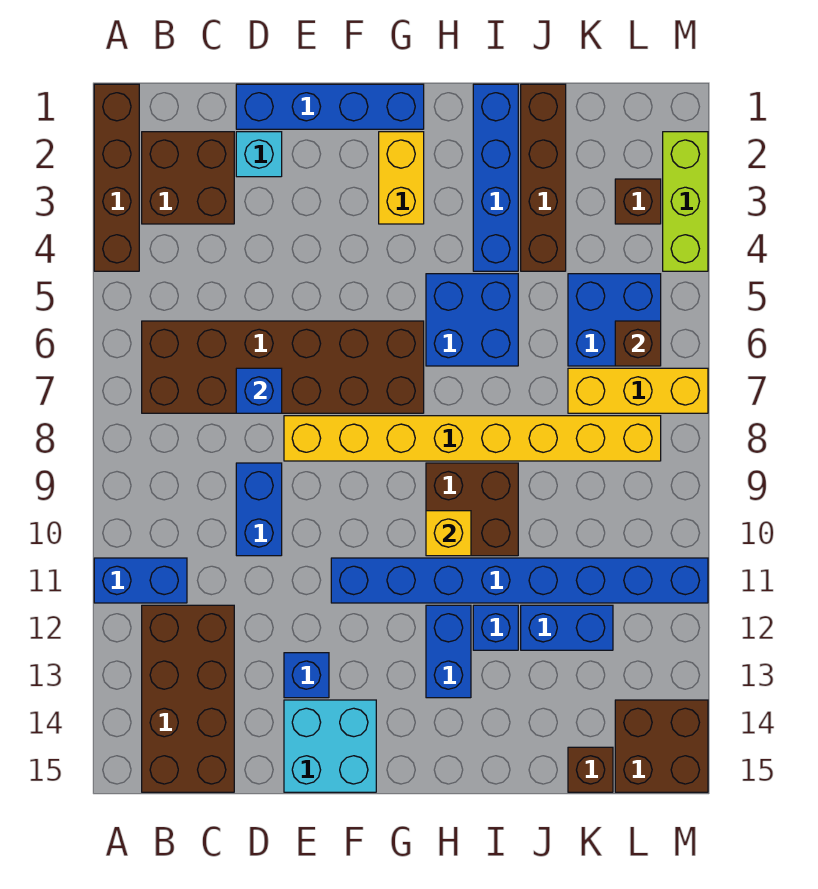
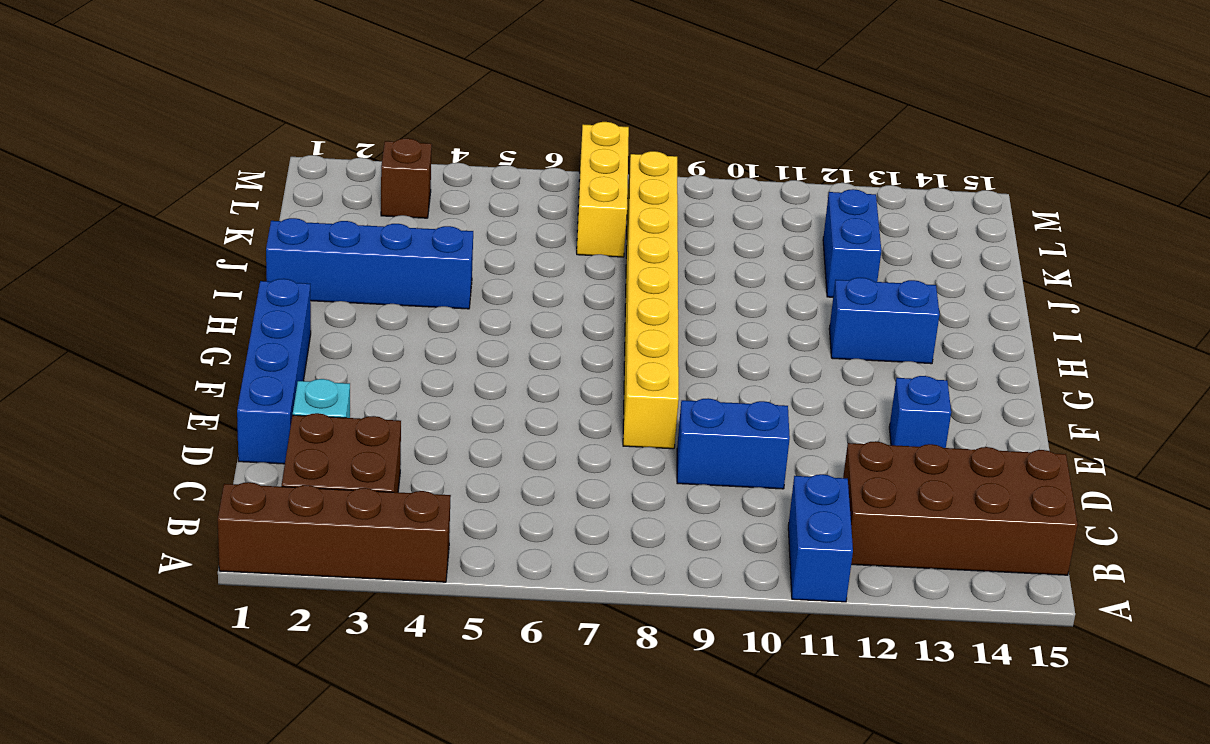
none -> brown 2x6 brick [142,321,424,413]
none -> cyan 2x2 brick [284,700,376,792]
none -> blue 1x8 brick [331,558,708,603]

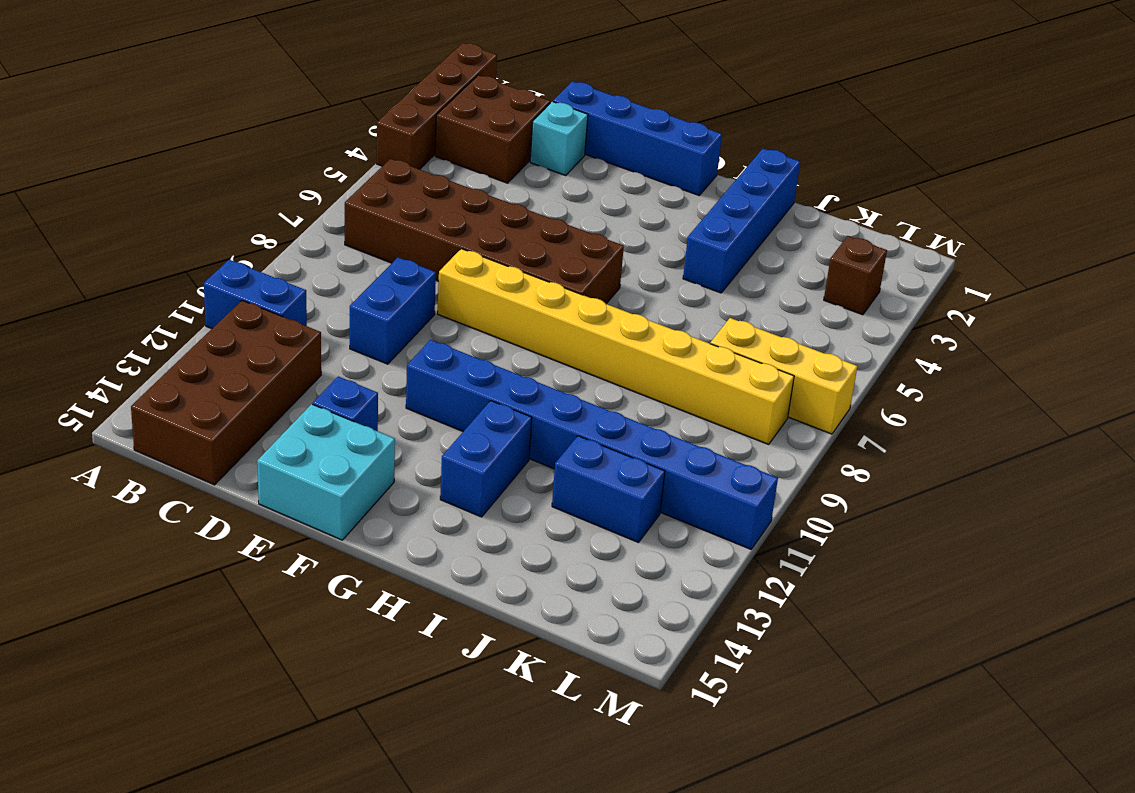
none -> yellow 1x2 brick [379,132,424,224]
none -> blue 2x2 brick [426,274,518,366]
none -> brown 2x2 brick [426,463,518,556]

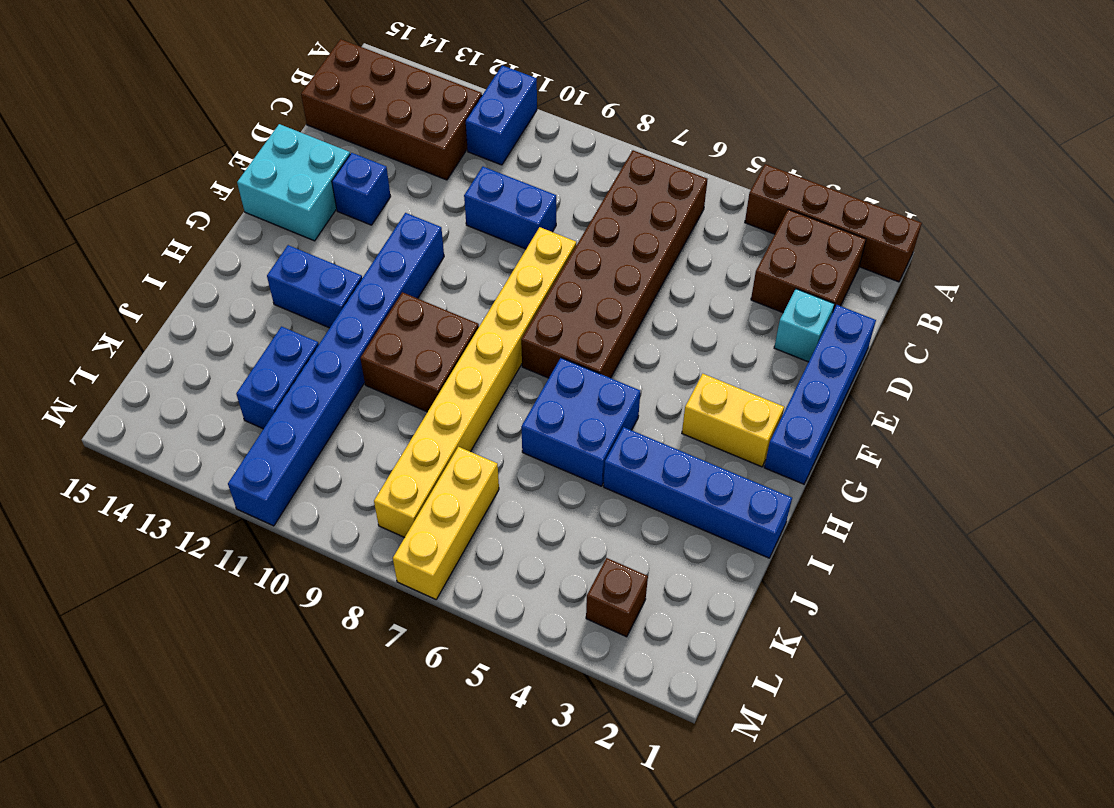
none -> blue 1x1 brick [473,605,518,650]
none -> brown 1x4 brick [521,84,566,271]
none -> blue 2x2 brick [568,274,661,366]

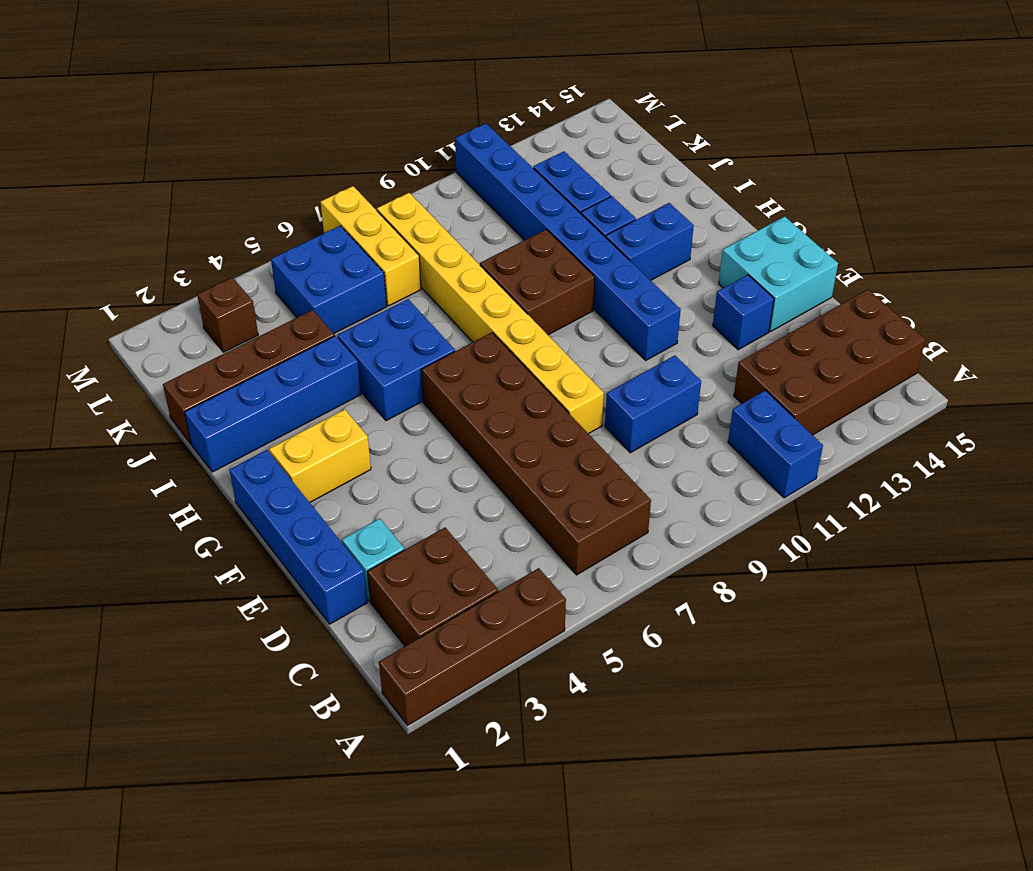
none -> brown 1x1 brick [568,747,613,792]
none -> brown 2x2 brick [615,700,708,792]
none -> lime 1x3 brick [663,132,708,271]

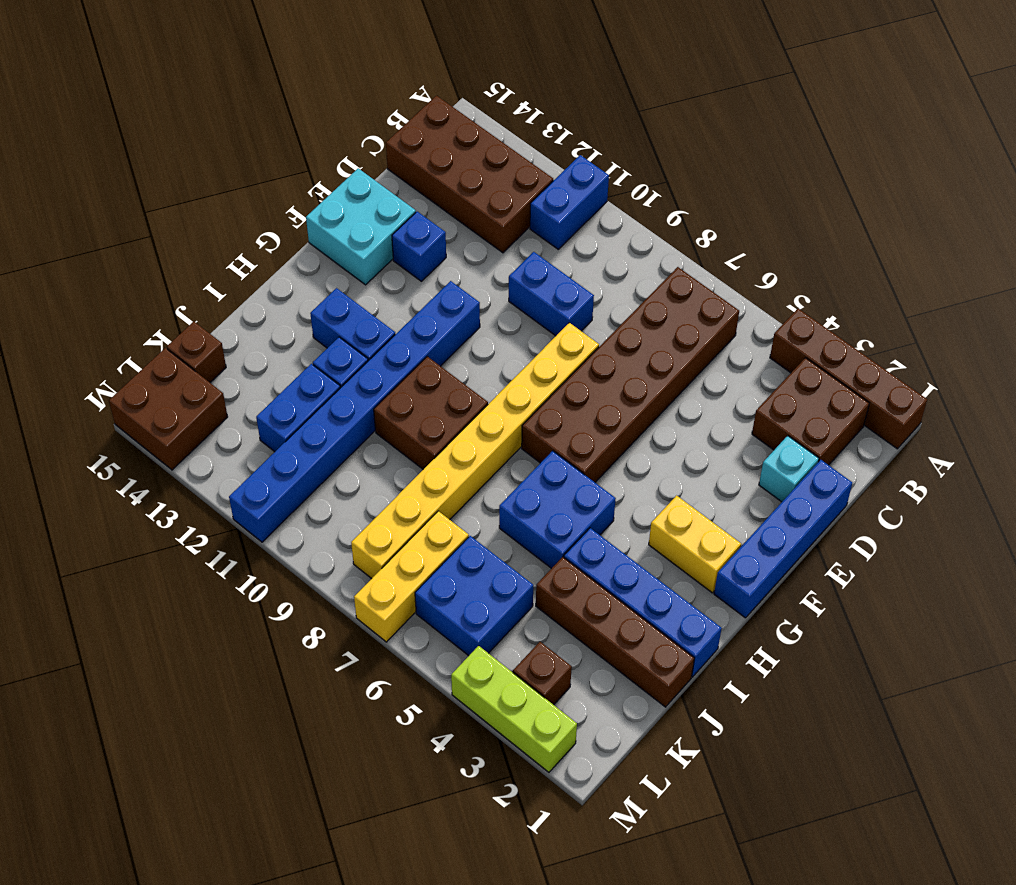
none -> blue 1x1 brick [236,368,282,413]
none -> yellow 1x1 brick [426,511,471,556]
none -> brown 1x1 brick [615,321,661,366]

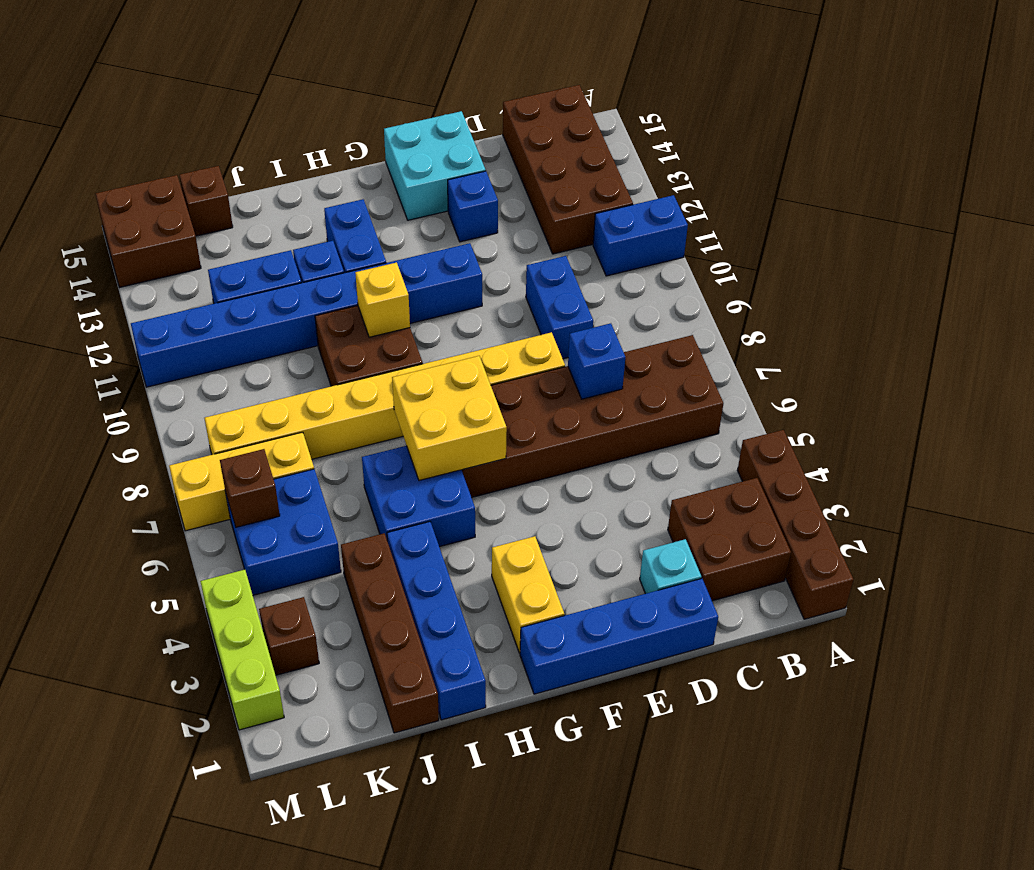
yellow 2x2 brick [392,356,507,481] -> none

